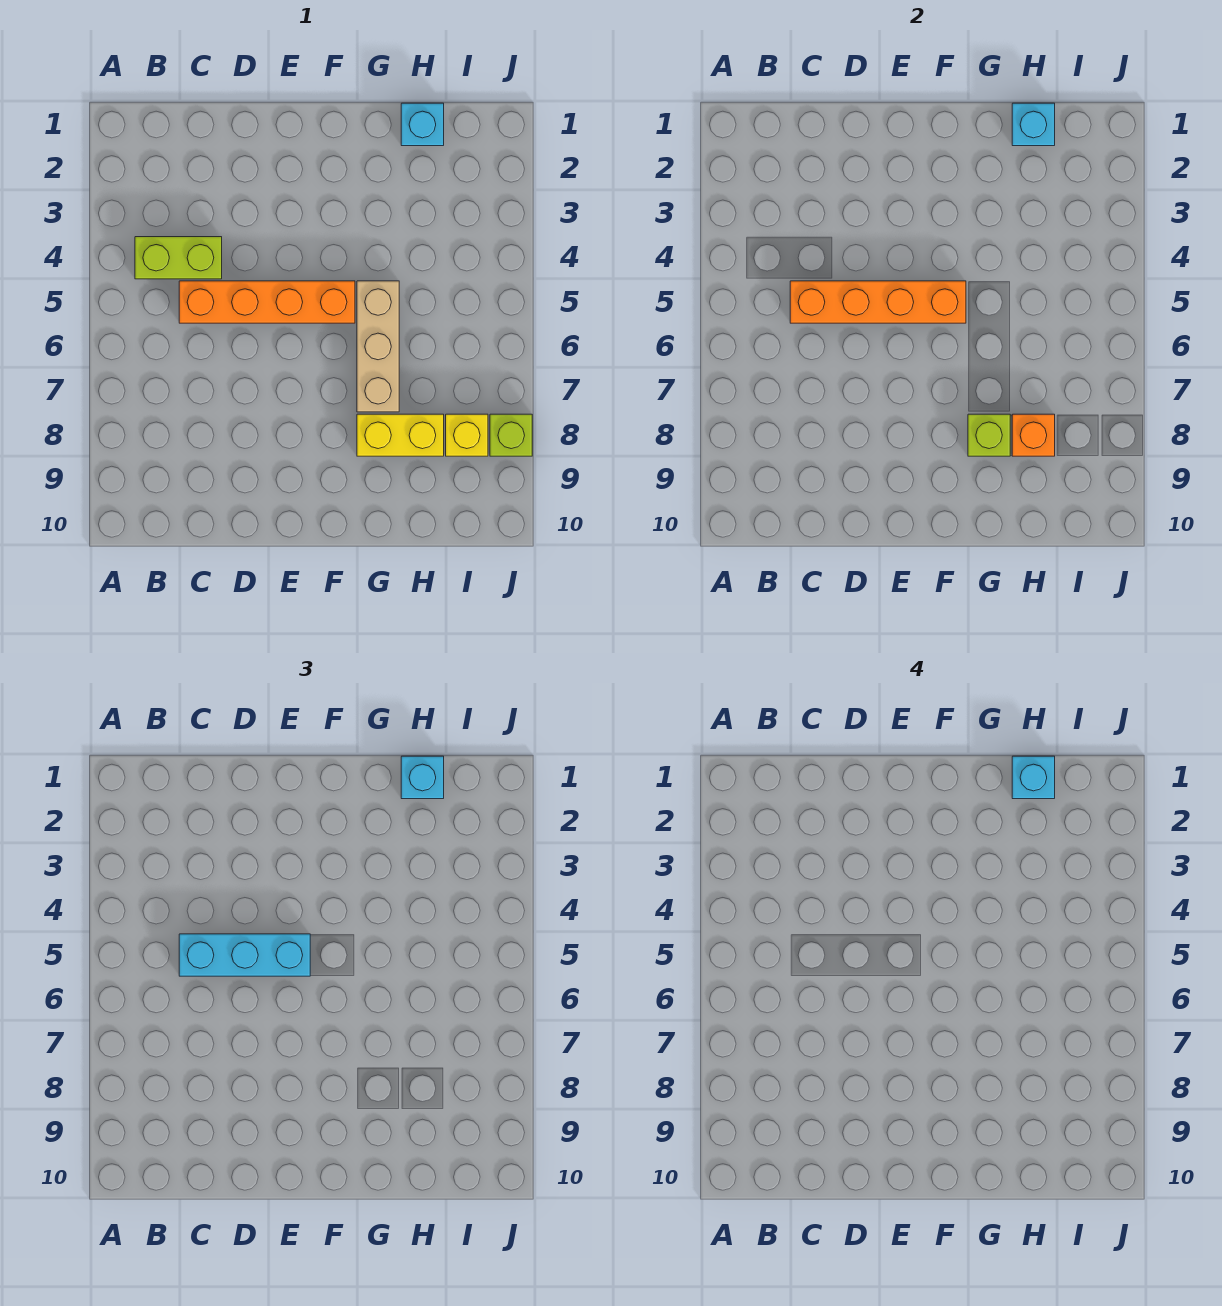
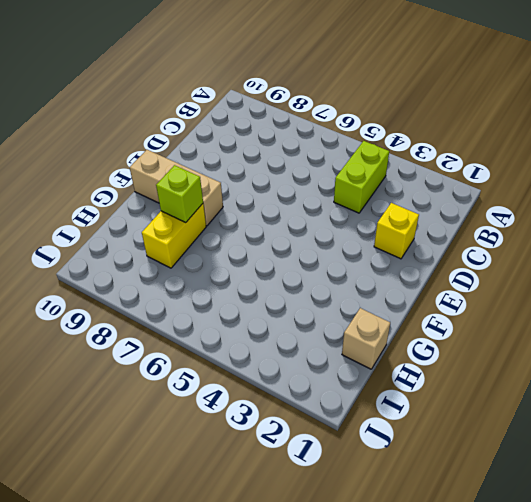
yellow 1x1 brick [374,203,419,259] -> yellow 1x1 brick moved to [446,414,488,456]
tan 1x3 brick [130,150,223,226] -> tan 1x3 brick moved to [357,281,399,412]
tan 1x1 brick [342,308,390,369] -> cyan 1x1 brick [401,103,444,146]
none -> orange 1x4 brick [179,281,355,323]
none -> lime 1x1 brick [490,414,532,456]
none -> orange 1x4 brick [790,281,966,323]

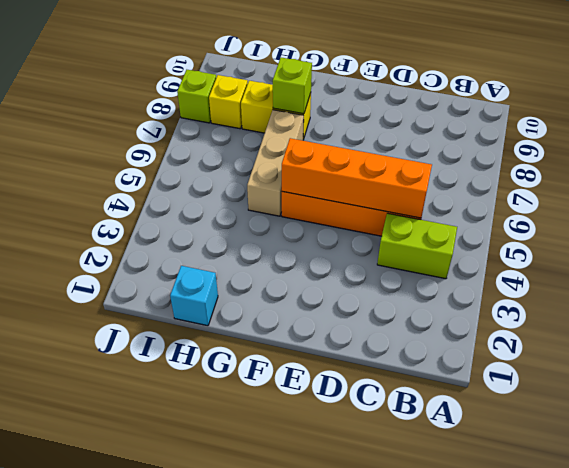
none -> cyan 1x1 brick [1012,103,1055,146]
none -> orange 1x1 brick [1012,414,1055,456]
none -> cyan 1x3 brick [179,934,310,976]

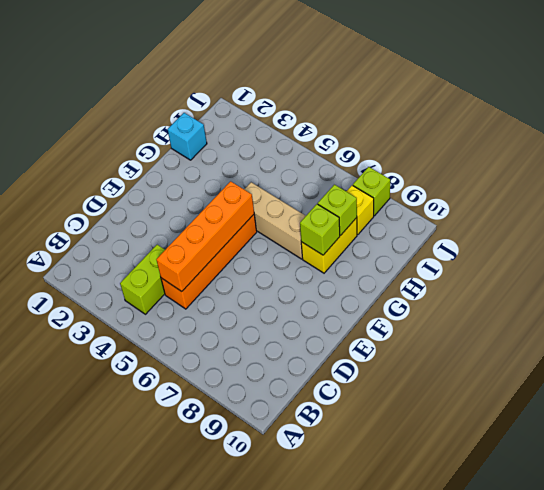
lime 1x1 brick [318,185,357,235] -> orange 1x1 brick [1012,414,1055,456]
none -> cyan 1x1 brick [1012,103,1055,146]
none -> cyan 1x3 brick [179,934,310,976]
none -> cyan 1x1 brick [401,756,444,799]

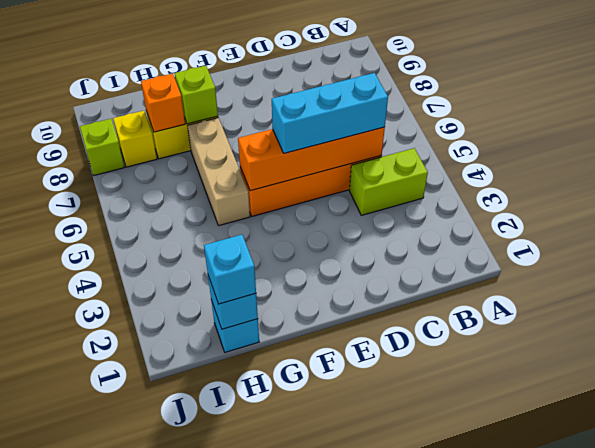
none -> cyan 1x1 brick [1012,756,1055,799]

